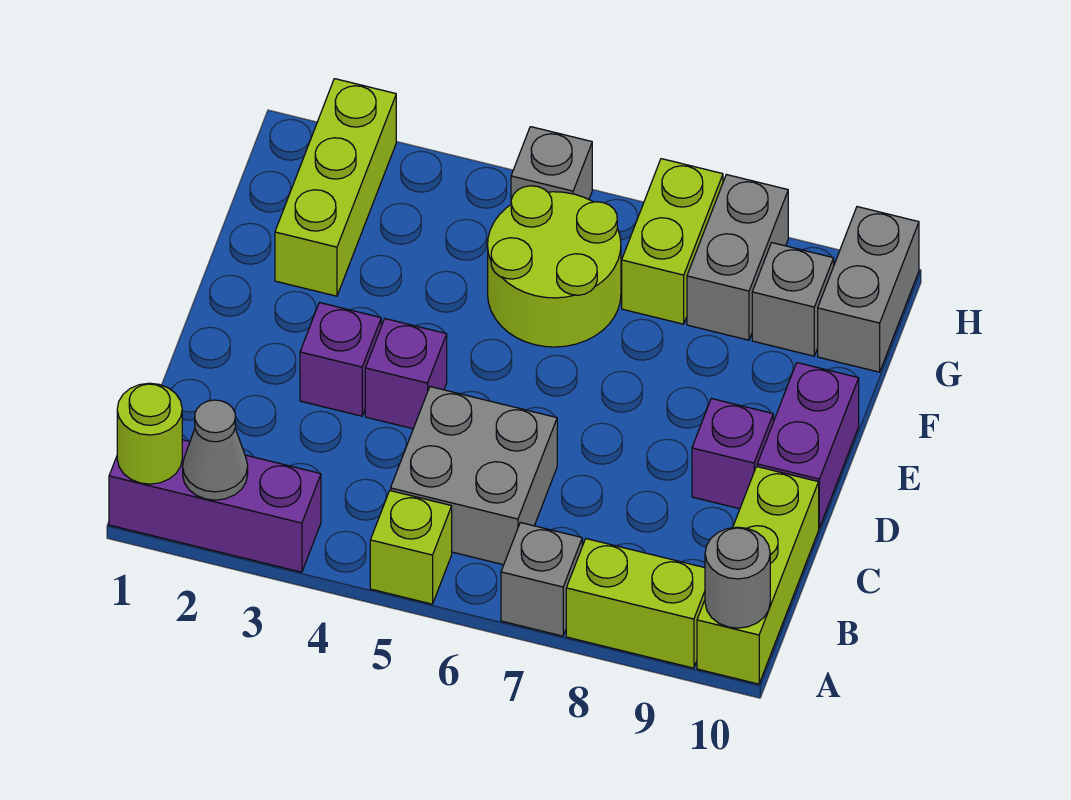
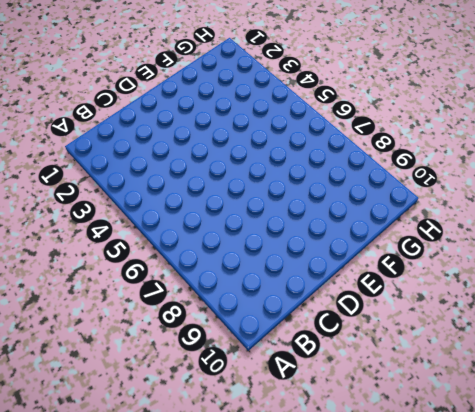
none -> purple 1x3 brick [109,440,321,572]
none -> lime 1x1 brick [370,491,452,604]
none -> grey 1x1 brick [501,522,582,636]

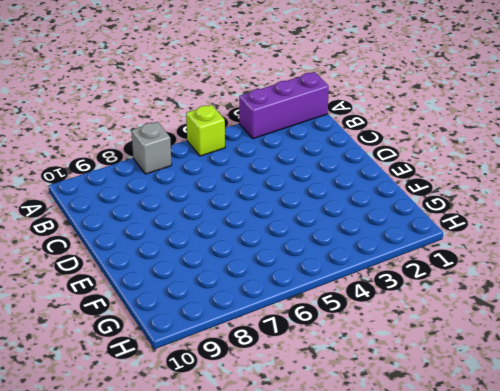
none -> lime 1x2 brick [566,539,705,668]
none -> lime 1x3 brick [697,467,819,684]
none -> grey 2x2 brick [391,387,557,565]

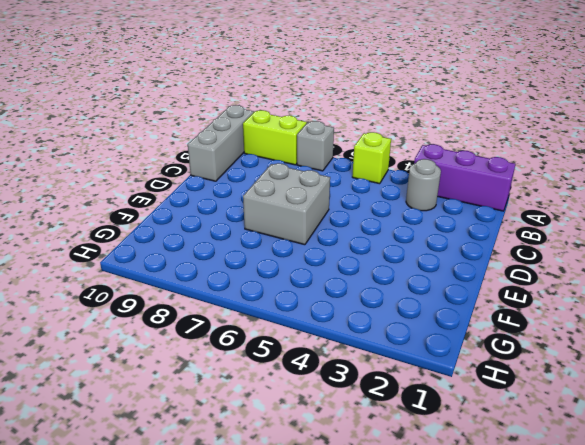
grey 1x3 brick [188,105,254,181] -> lime 1x3 brick [697,467,819,684]
grey 1x1 round brick [406,159,441,211] -> grey 1x1 round brick moved to [705,527,770,628]
grey 2x2 brick [243,163,330,245] -> grey 2x2 brick moved to [391,387,557,565]
none -> purple 1x1 brick [300,303,381,416]
none -> purple 1x1 brick [365,319,447,429]
none -> purple 1x1 brick [692,399,773,509]

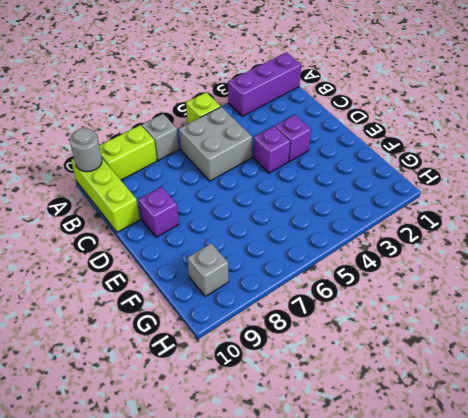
none -> purple 1x2 brick [757,363,859,528]
none -> lime 1x3 brick [275,79,396,296]
none -> lime 2x2 round brick [488,186,621,347]

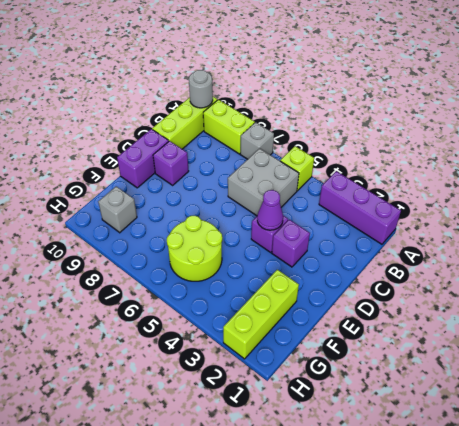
purple 1x1 cone [257,190,283,230] -> none
none -> lime 1x2 brick [622,159,723,324]
none -> grey 1x2 brick [687,175,788,340]
none -> grey 1x2 brick [818,207,919,372]

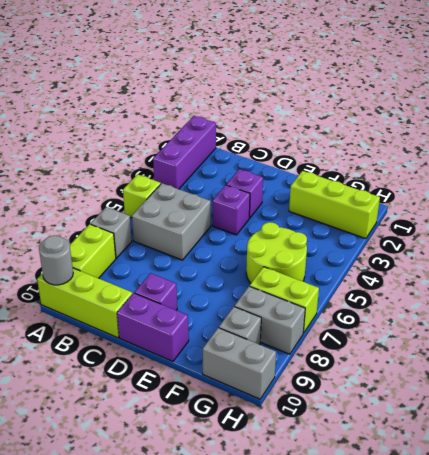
none -> grey 1x1 brick [511,127,592,200]
none -> lime 1x1 round brick [117,383,182,484]
none -> grey 1x1 cone [183,400,248,500]

